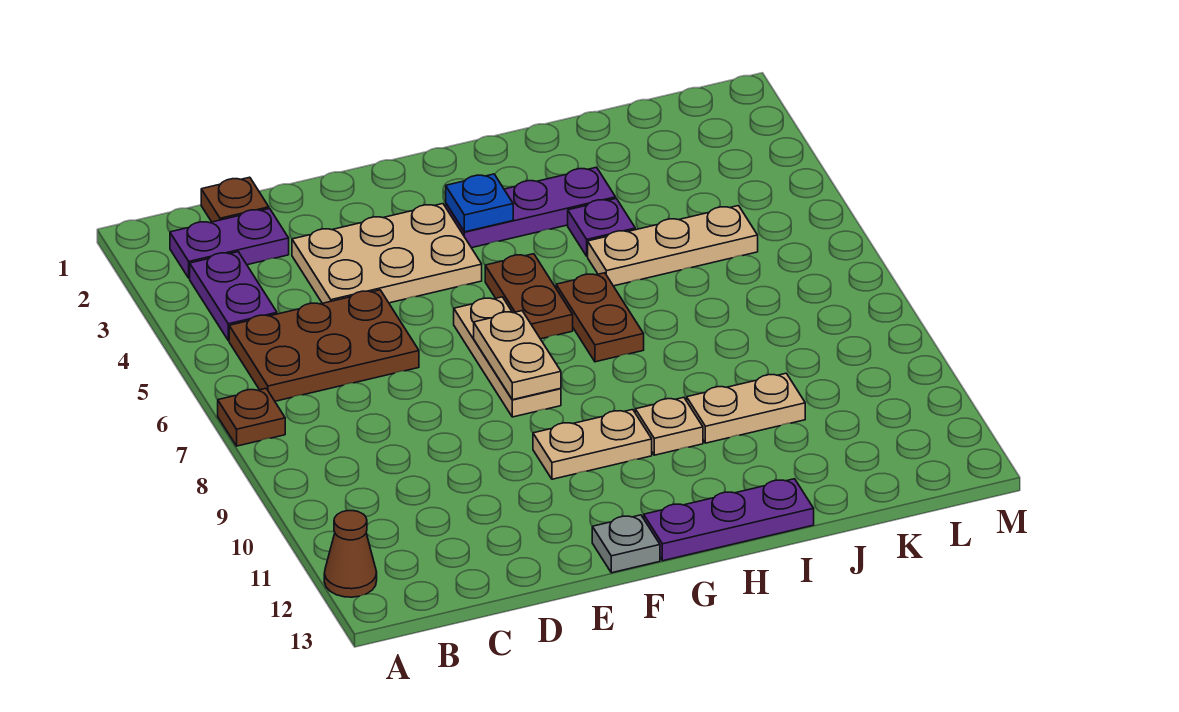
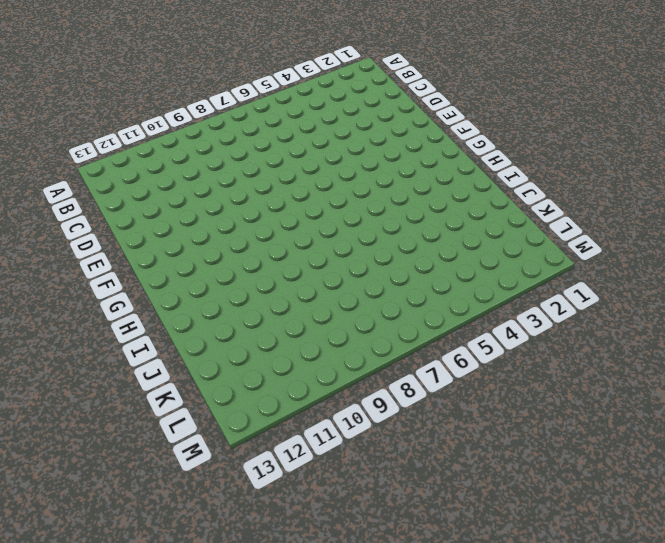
none -> brown 1x1 plate [218,388,285,446]
none -> brown 1x1 cone [324,511,377,597]
none -> purple 1x2 plate [170,209,289,278]

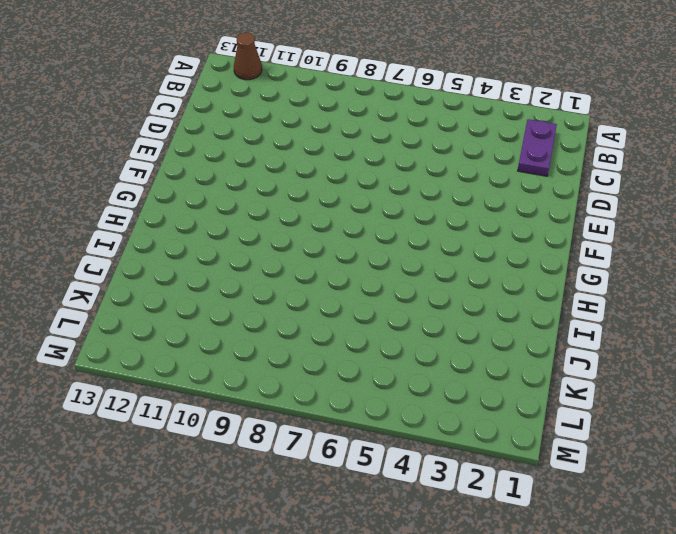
none -> brown 1x1 plate [218,388,285,446]
none -> purple 1x2 plate [190,252,277,341]
none -> brown 2x3 plate [229,290,419,401]

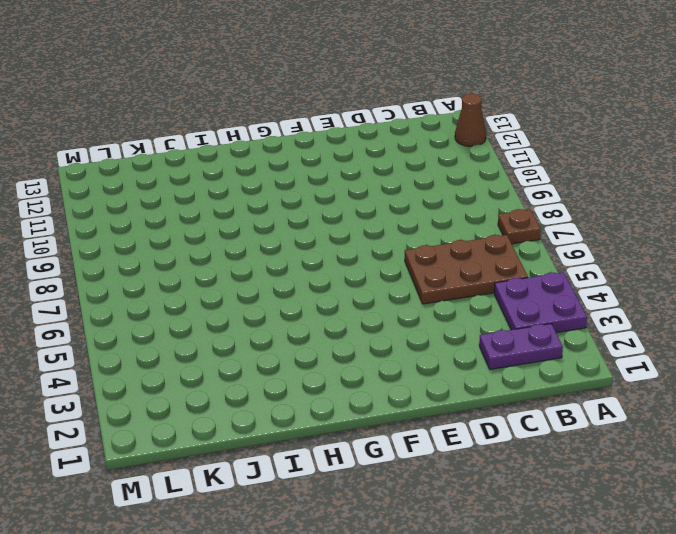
purple 2x2 plate [494,272,587,333] -> purple 1x2 plate [190,252,277,341]
none -> brown 1x1 plate [201,177,269,222]
none -> tan 2x3 plate [292,204,482,303]
none -> tan 1x3 plate [454,297,561,417]

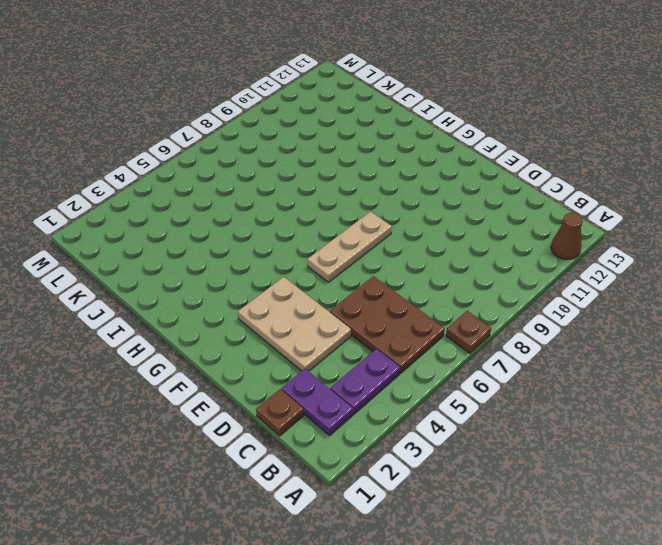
none -> tan 1x2 plate [533,410,652,479]
none -> grey 1x1 plate [592,515,660,573]
none -> purple 1x3 plate [446,167,616,248]

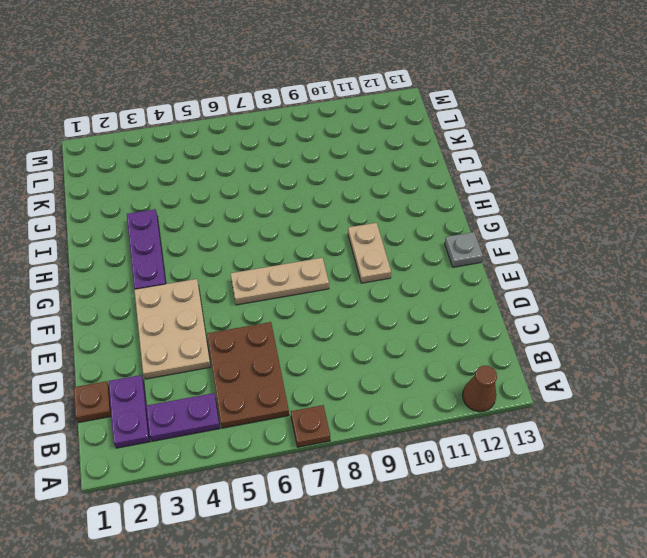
none -> brown 1x2 plate [485,254,573,339]
none -> purple 1x3 plate [644,479,814,561]
none -> brown 1x2 plate [556,273,644,362]

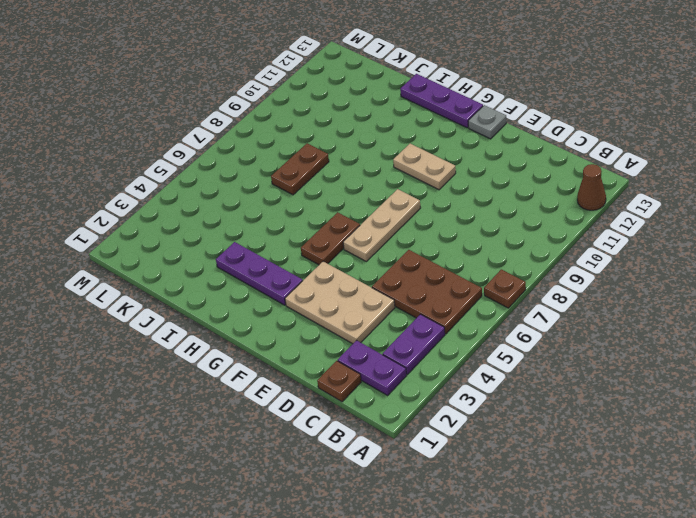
brown 1x2 plate [271,143,329,195] -> brown 1x2 plate moved to [556,273,644,362]
none -> tan 1x1 plate [635,397,703,455]
none -> purple 1x1 plate [568,199,635,256]
none -> tan 1x3 plate [588,206,758,286]

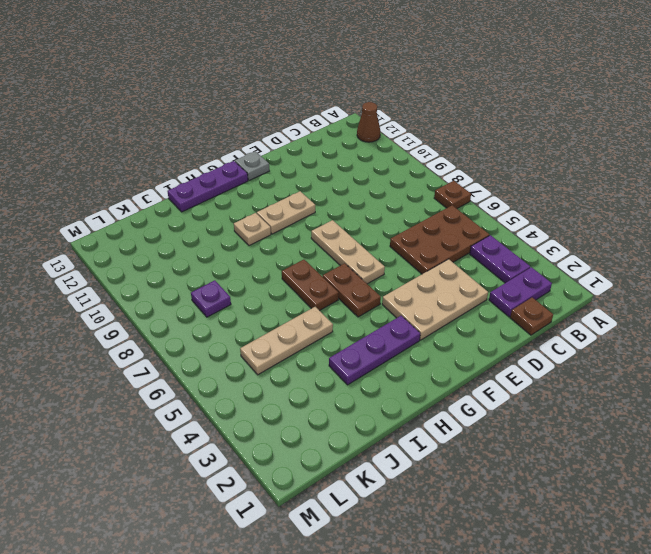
purple 1x1 plate [191,280,231,317] -> purple 1x1 plate moved to [568,199,635,256]
none -> tan 1x2 plate [687,373,805,443]
none -> tan 1x2 plate [474,311,561,400]
none -> blue 1x1 plate [446,174,513,232]

